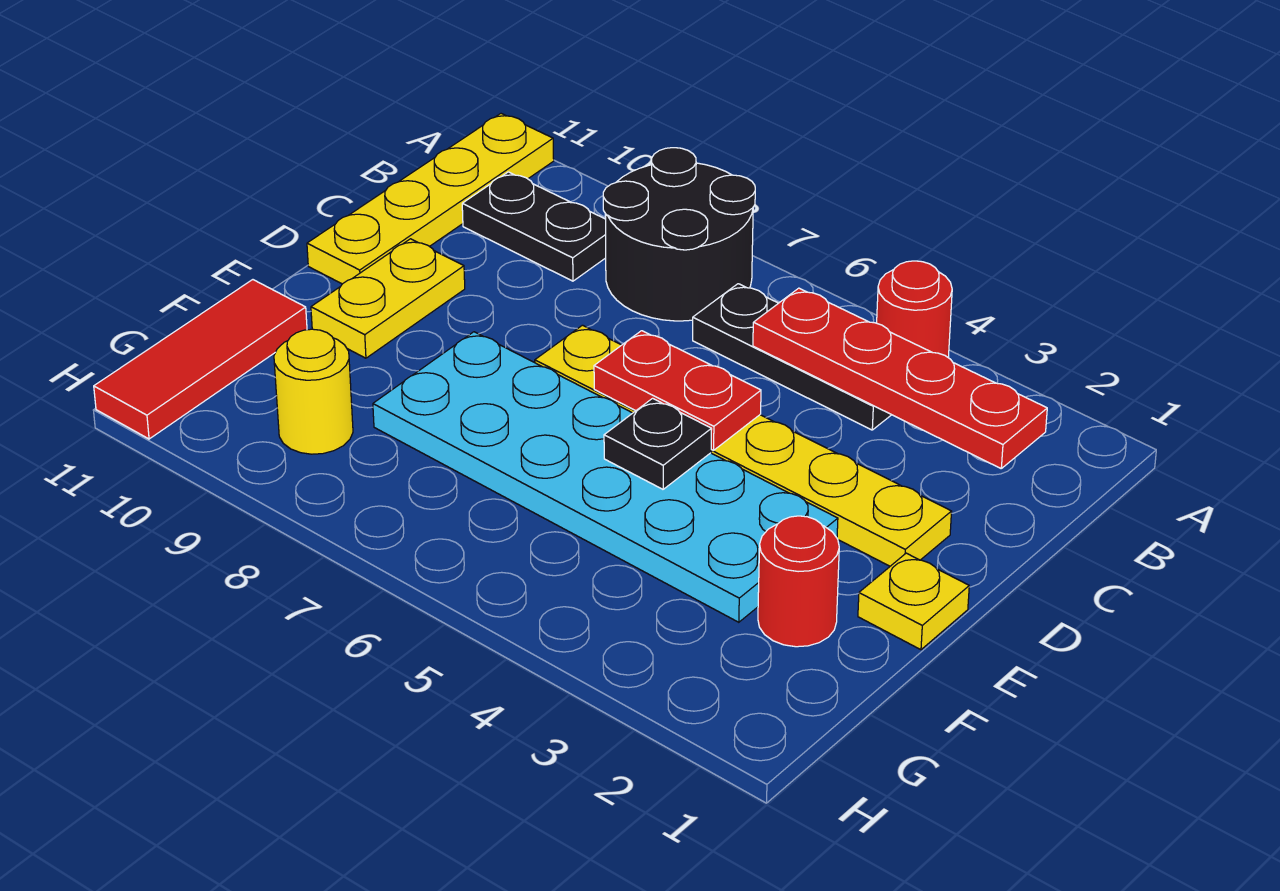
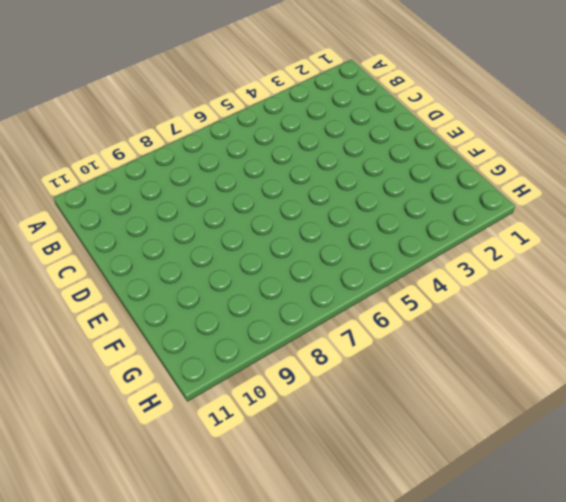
none -> red 1x1 round brick [877,261,952,357]
none -> black 2x2 round brick [603,148,755,321]
none -> yellow 1x4 plate [307,114,554,284]

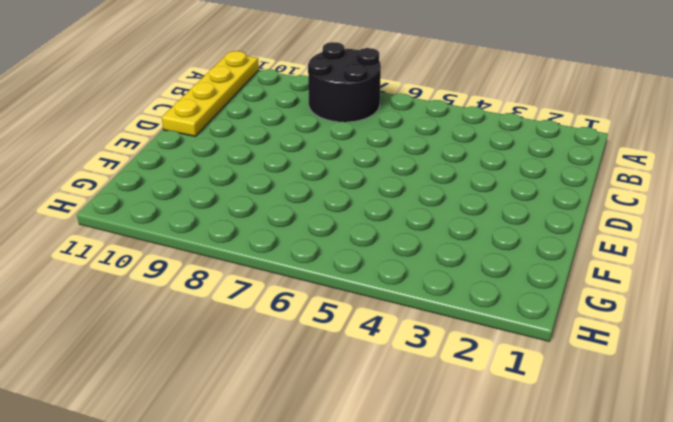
none -> red 1x1 round brick [877,261,952,357]
none -> black 1x3 plate [693,284,891,430]
none -> black 1x2 plate [462,172,606,281]

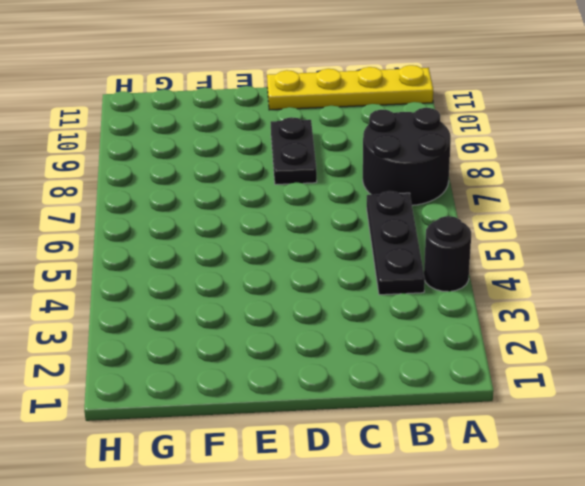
black 1x1 round brick [424,216,471,292] -> red 1x1 round brick [877,261,952,357]
black 1x2 plate [271,117,317,185] -> black 1x2 plate moved to [462,172,606,281]
none -> yellow 1x6 plate [535,325,952,566]
none -> yellow 1x2 plate [311,239,465,358]
none -> yellow 1x1 plate [858,553,969,650]

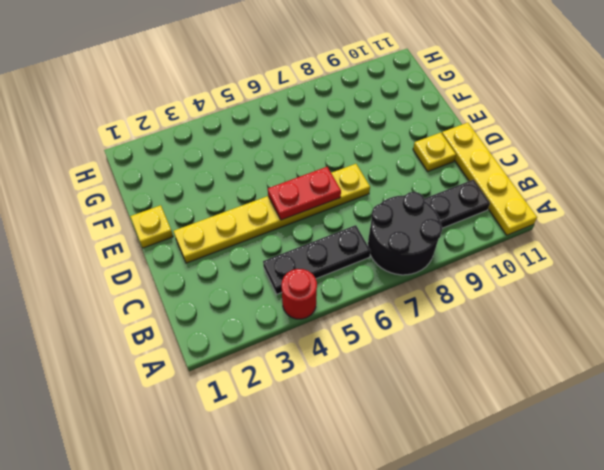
yellow 1x1 plate [413,133,456,171] -> yellow 1x2 plate [311,239,465,358]
none -> cyan 2x6 plate [373,332,838,622]
none -> red 1x1 round brick [758,516,839,647]
none -> red 1x3 tile [94,280,307,439]

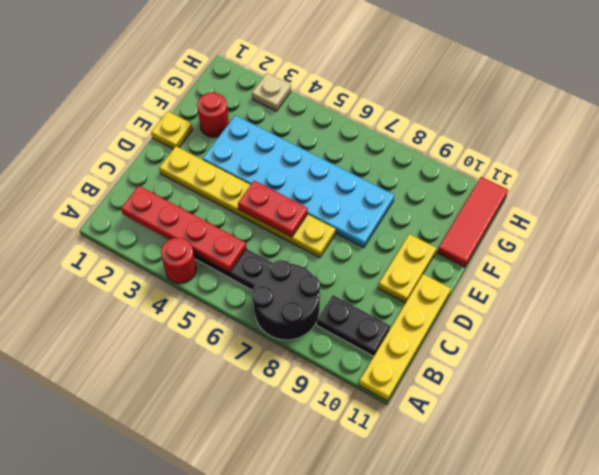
tan 1x1 plate [252,73,291,111] -> none
none -> yellow 1x1 round brick [274,329,353,454]
none -> black 1x1 plate [604,398,712,489]

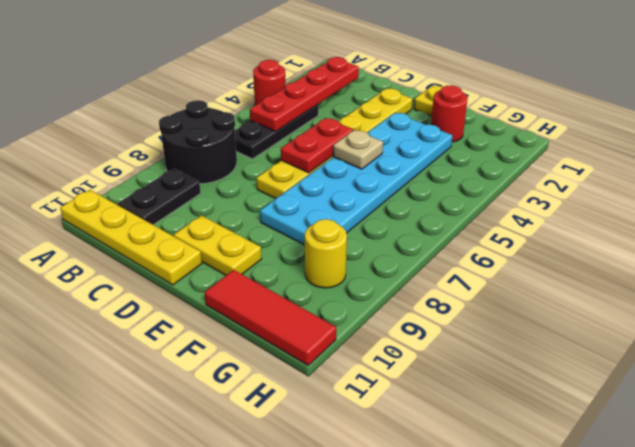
tan 1x1 plate [333,130,383,169] -> black 1x1 plate [604,398,712,489]

